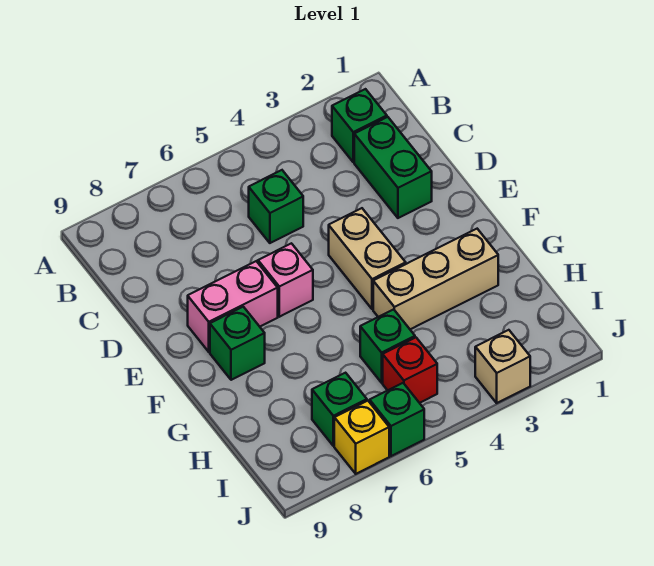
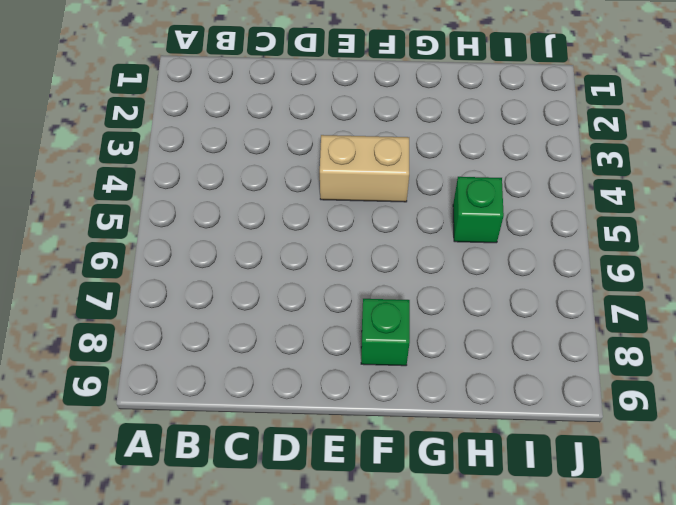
none -> green 1x1 brick [332,89,387,162]
none -> green 1x2 brick [354,117,432,218]
none -> green 1x1 brick [249,170,303,243]

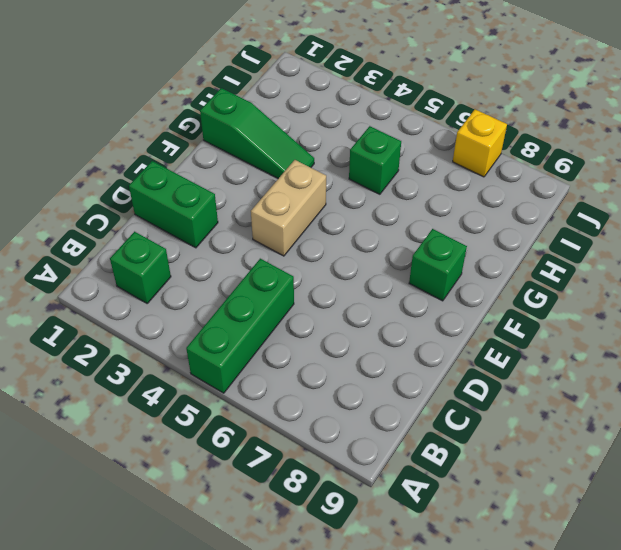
green 1x3 brick [186,259,294,393] -> green 1x1 brick [249,170,303,243]
green 1x2 brick [129,161,218,248] -> green 1x2 brick turned to [354,117,432,218]
green 1x3 slope [200,88,314,179] -> tan 1x3 brick [373,229,498,329]
none -> pink 1x1 brick [258,243,313,317]
none -> pink 1x2 brick [188,261,278,352]
none -> red 1x1 brick [383,338,437,403]

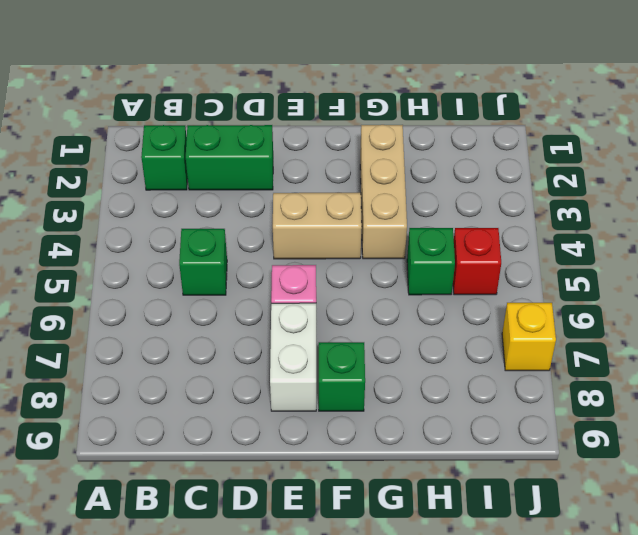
white 1x2 brick [270,303,316,411] -> pink 1x2 brick [188,261,278,352]
none -> green 1x1 brick [312,373,367,446]
none -> tan 1x1 brick [475,330,530,403]
none -> green 1x1 brick [370,383,424,456]

